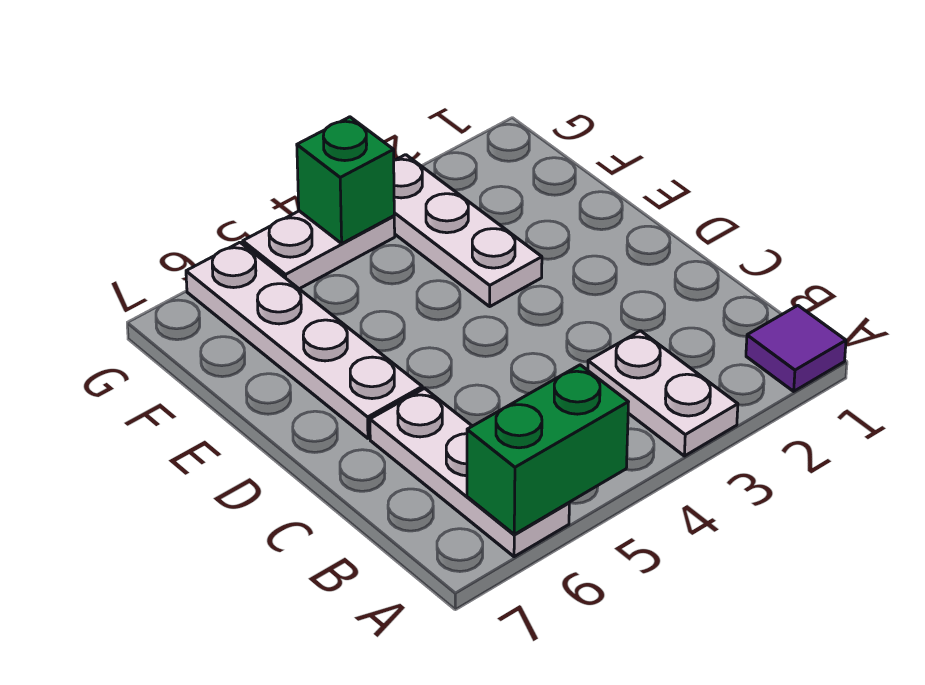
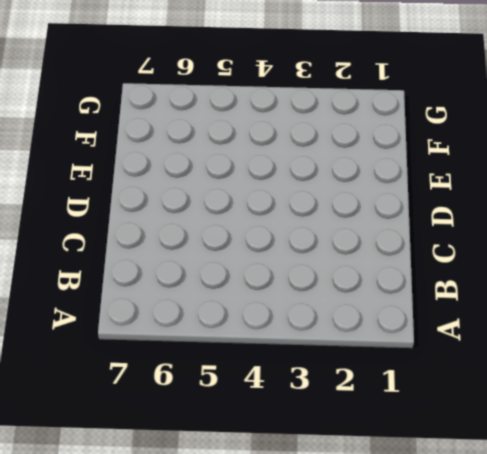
none -> purple 1x1 tile [746,306,846,391]
none -> white 1x2 plate [588,331,738,456]

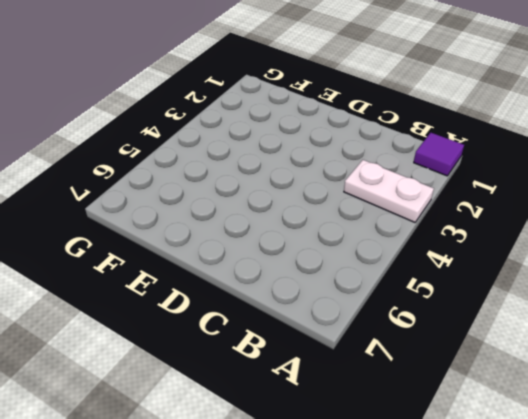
none -> white 1x3 plate [370,388,569,557]
none -> white 1x4 plate [186,242,422,438]

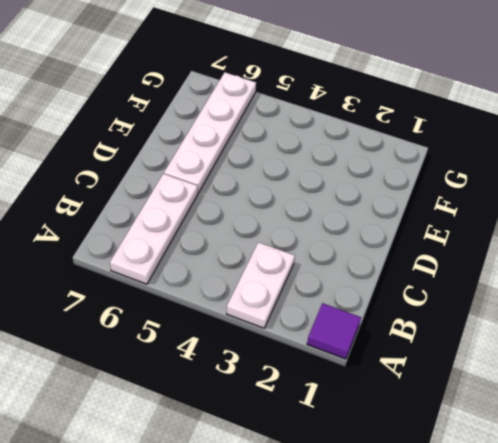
none -> white 1x3 plate [394,155,542,306]
none -> white 1x2 plate [243,211,395,289]

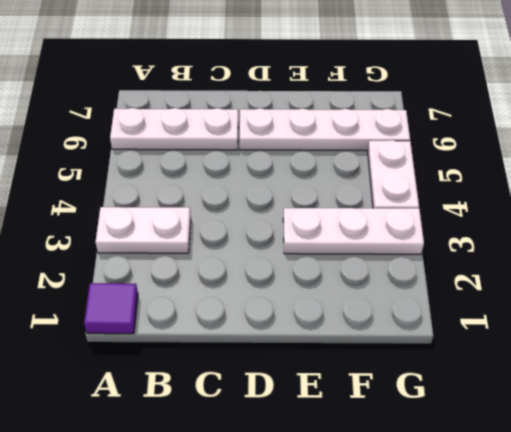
none -> green 1x2 brick [467,365,628,534]
none -> green 1x1 brick [297,117,394,243]

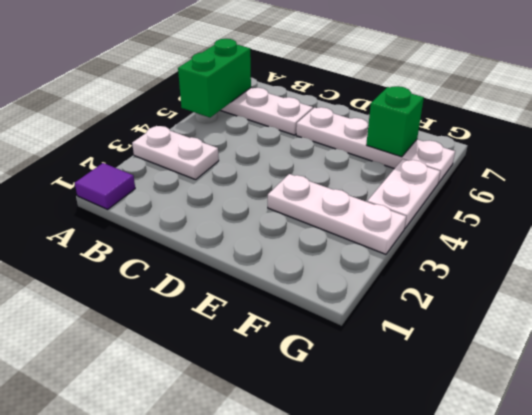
green 1x1 brick [366,86,424,157] -> green 1x1 brick moved to [297,117,394,243]

